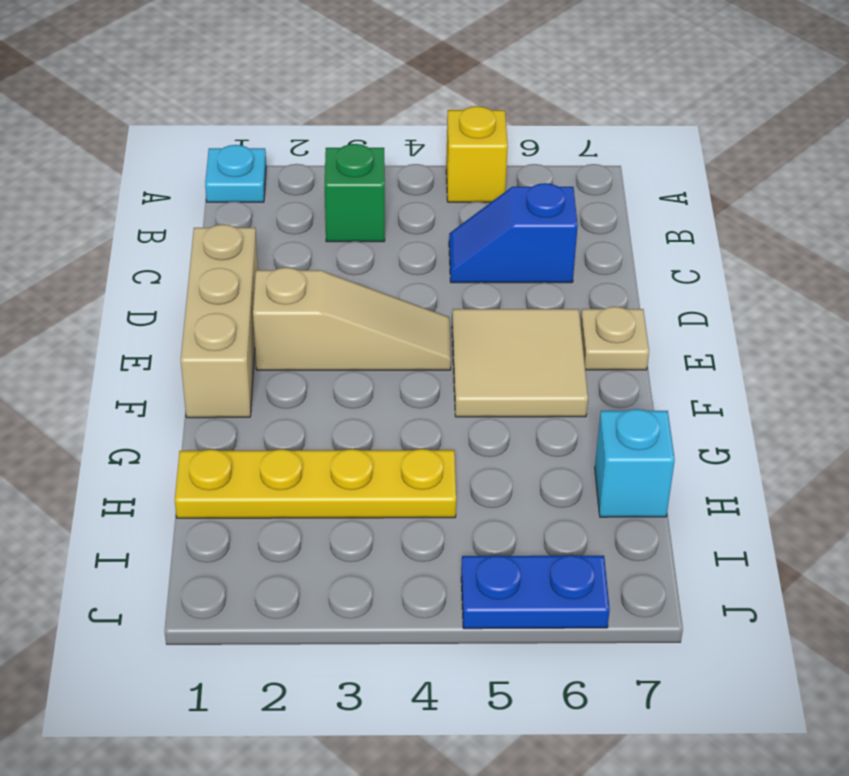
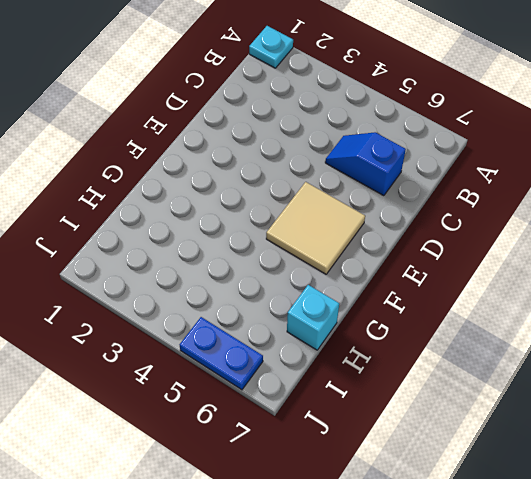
none -> yellow 1x1 brick [446,106,508,202]
none -> green 1x1 brick [325,144,385,242]

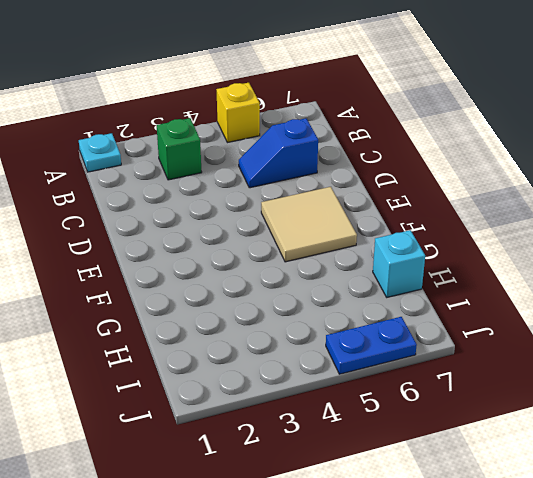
none -> tan 1x3 brick [181,224,258,418]
none -> tan 1x3 slope [253,268,451,370]

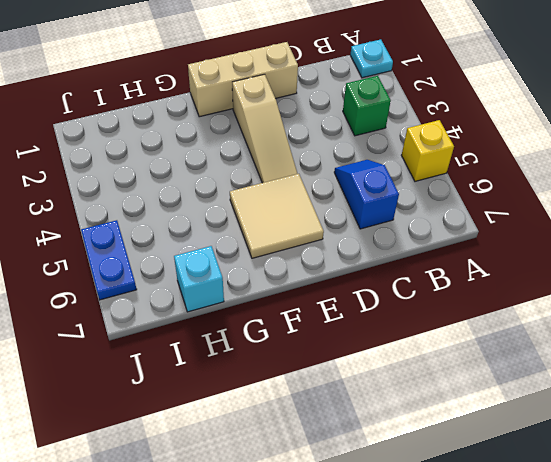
none -> tan 1x1 plate [581,307,649,370]
none -> yellow 1x4 plate [175,449,456,518]

